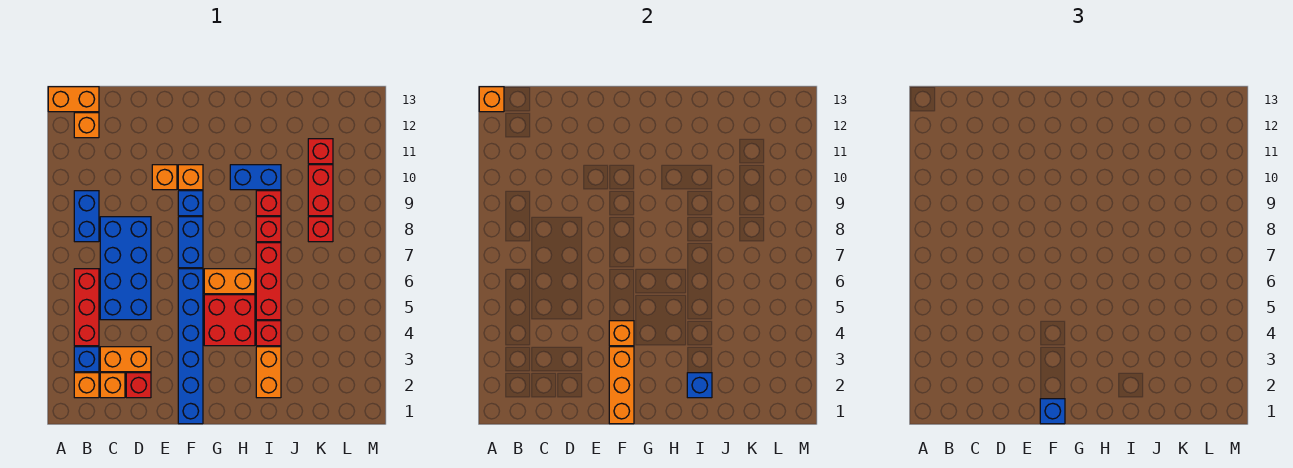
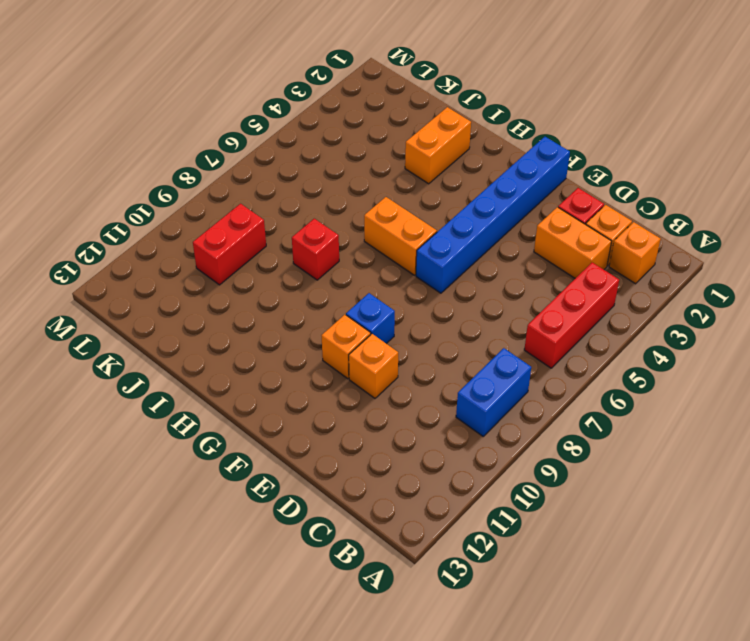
none -> orange 1x2 brick [48,87,99,112]
none -> blue 1x1 brick [74,347,99,372]
none -> orange 1x1 brick [74,113,99,138]
none -> blue 2x4 brick [100,217,151,320]

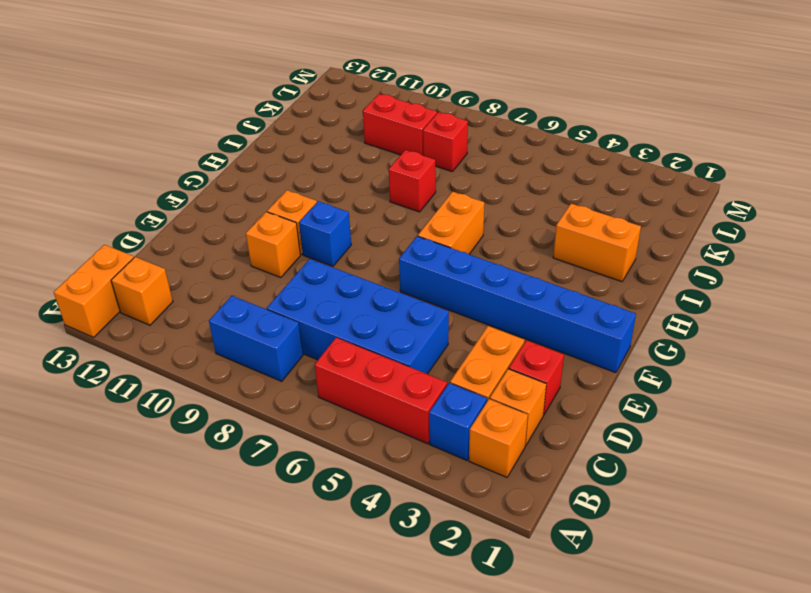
none -> blue 1x2 brick [178,217,203,268]
none -> red 2x2 brick [204,295,255,346]
none -> blue 1x2 brick [230,165,281,190]
none -> red 1x1 brick [256,321,281,346]

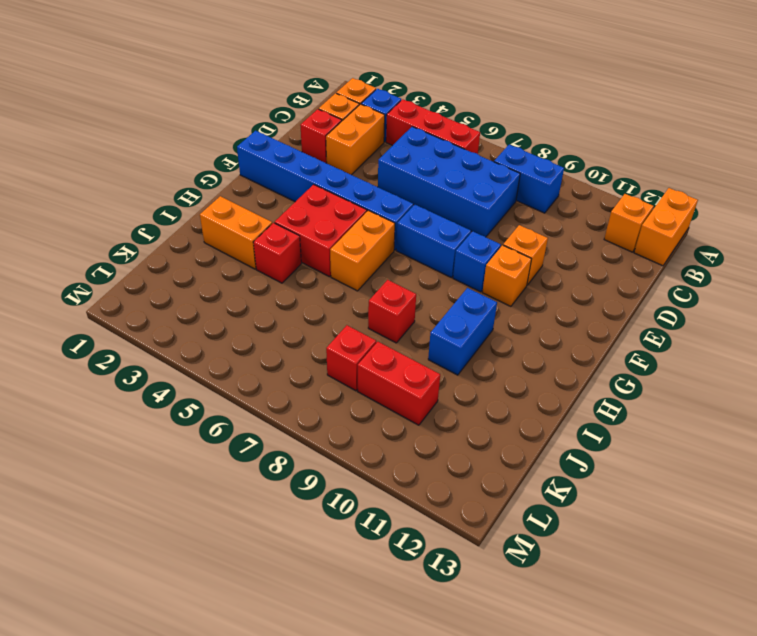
none -> red 1x3 brick [256,243,281,320]
none -> red 1x1 brick [256,191,281,216]
none -> red 1x1 brick [308,139,333,164]
none -> orange 1x1 brick [479,87,504,112]

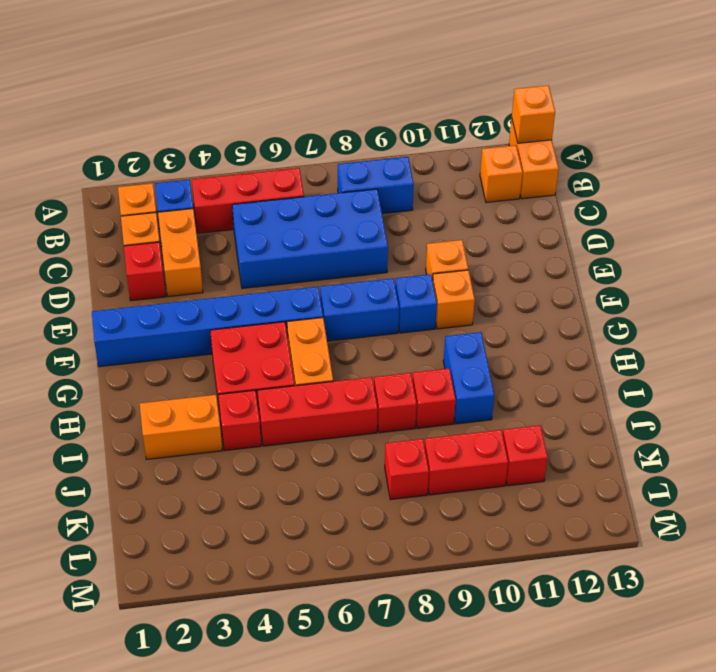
none -> orange 1x3 brick [609,347,634,424]
none -> orange 1x1 brick [609,321,634,346]
none -> blue 1x1 brick [687,373,712,398]
none -> blue 1x1 brick [1040,399,1065,424]

